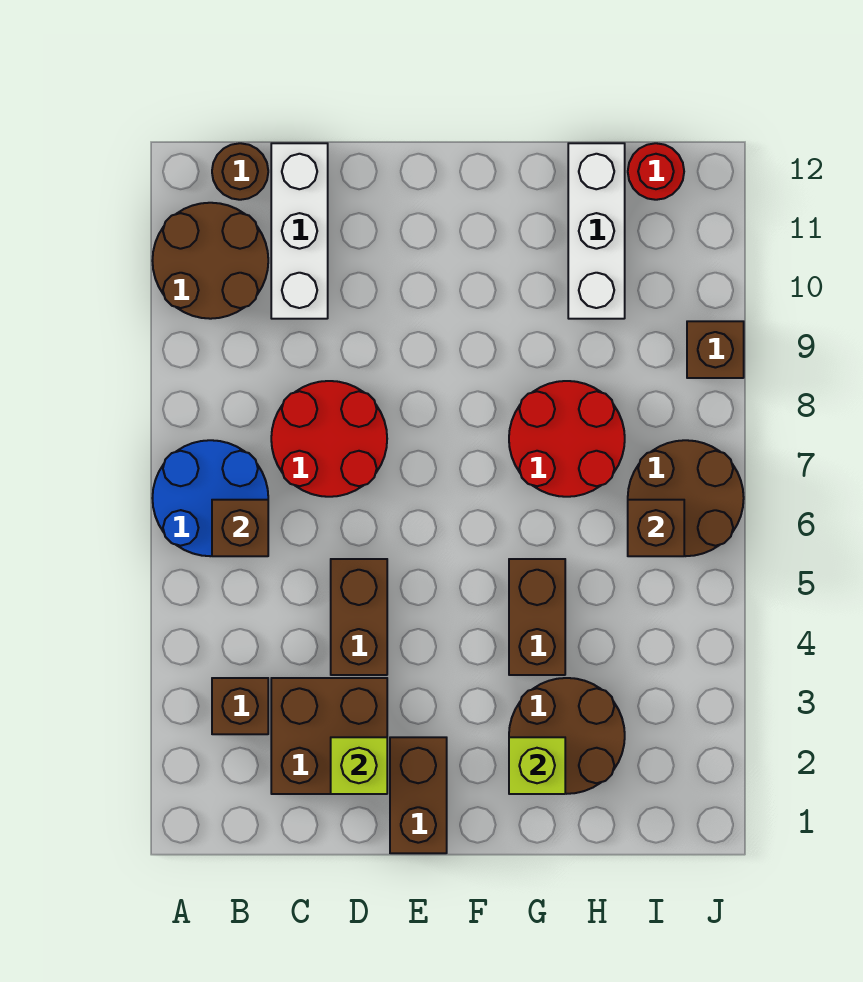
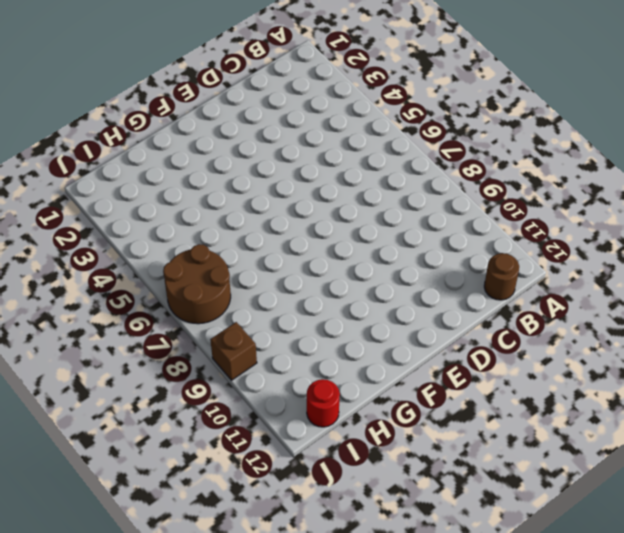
none -> blue 2x2 round brick [152,440,268,556]
none -> brown 2x2 round brick [152,203,268,319]
none -> brown 1x1 brick [212,678,268,734]

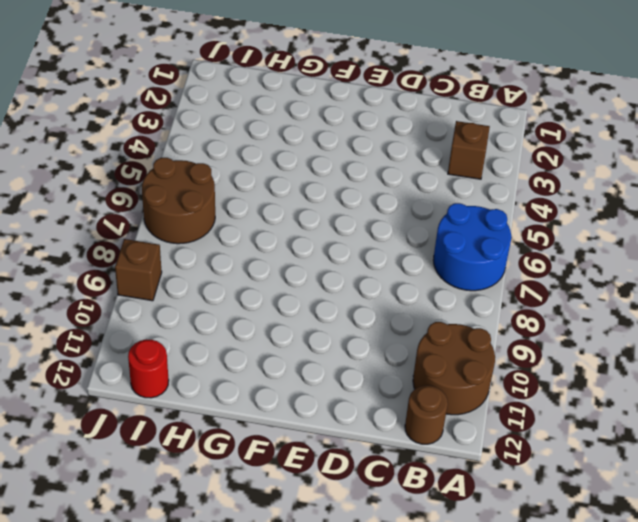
none -> brown 2x2 brick [271,678,387,794]
none -> red 2x2 round brick [271,381,387,497]
none -> white 1x3 brick [271,143,328,319]

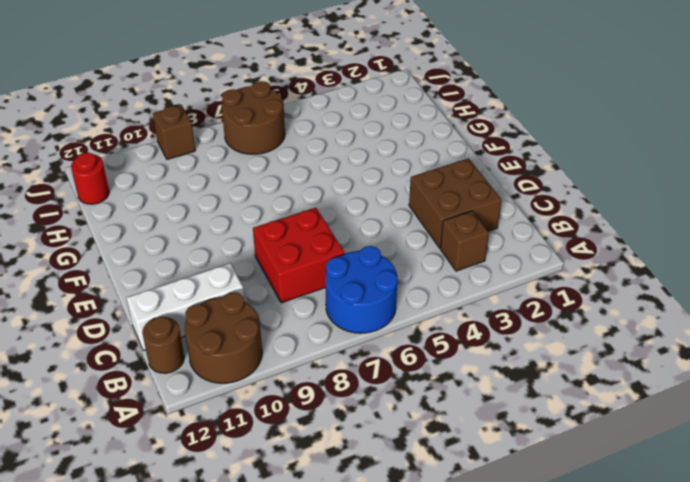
red 2x2 brick [253,208,345,303] -> red 2x2 round brick [271,381,387,497]
none -> brown 1x2 brick [331,559,387,675]
none -> brown 1x2 brick [390,737,447,853]
none -> brown 2x2 round brick [509,678,625,794]

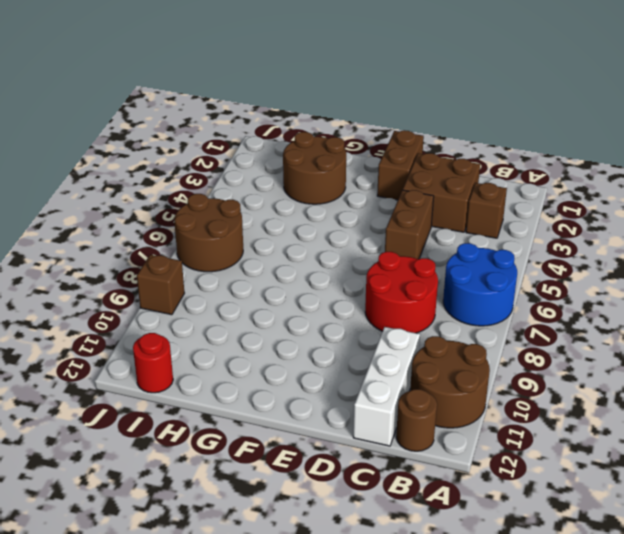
none -> brown 1x2 brick [509,559,565,675]
none -> red 2x2 round brick [509,381,625,497]
none -> white 1x3 brick [568,143,625,319]

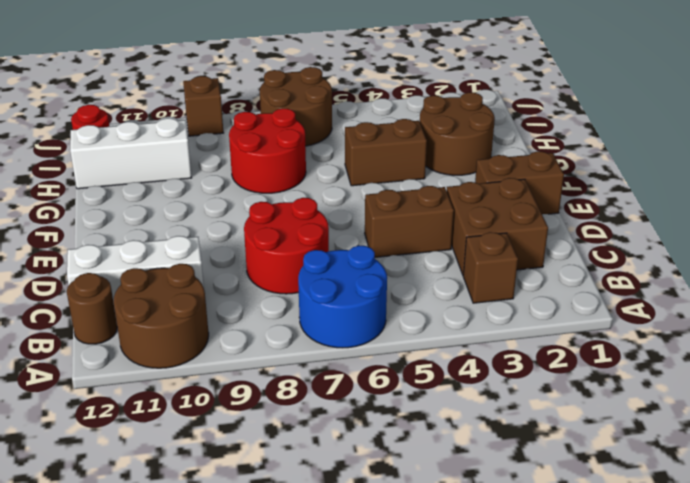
none -> brown 1x1 brick [212,500,268,556]
none -> lime 1x1 brick [331,737,387,794]
none -> lime 1x1 brick [509,737,565,794]

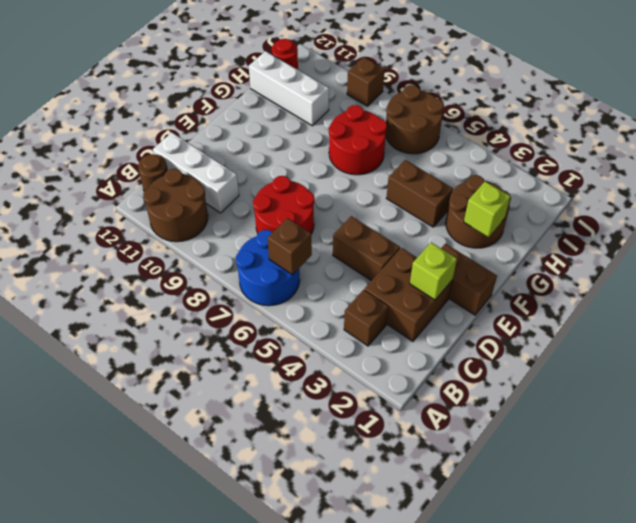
none -> brown 1x1 brick [628,500,684,556]

